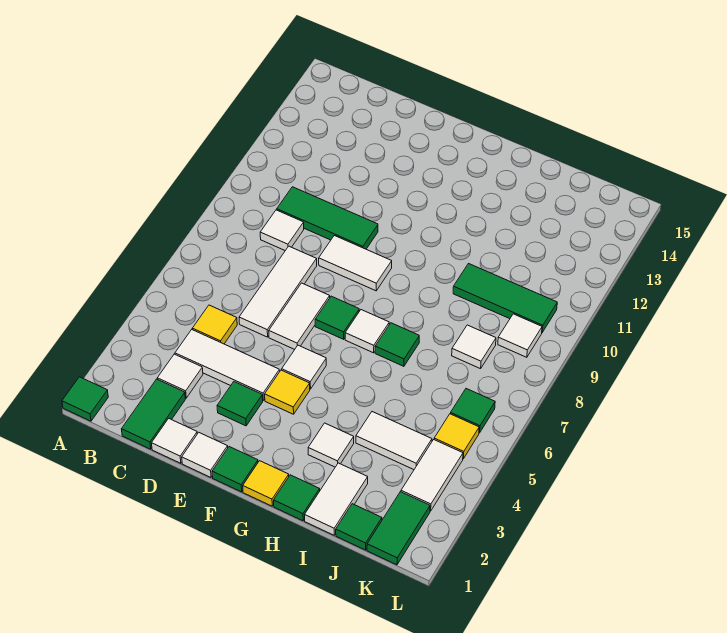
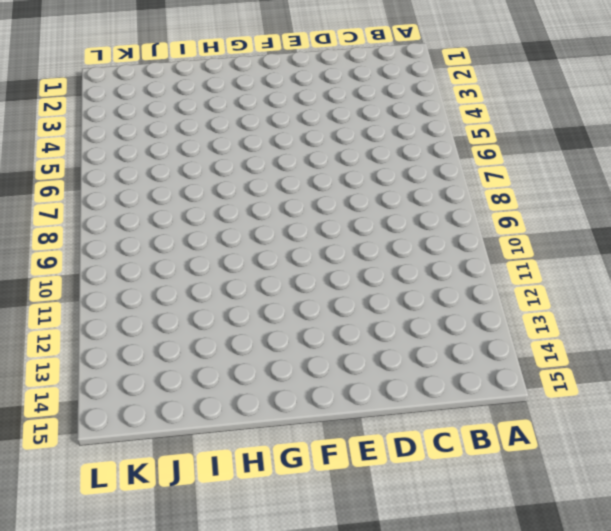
none -> green 1x1 tile [62,377,108,421]
none -> green 1x2 tile [122,379,185,449]
none -> white 1x1 tile [157,354,203,398]
none -> white 1x3 tile [175,330,280,400]

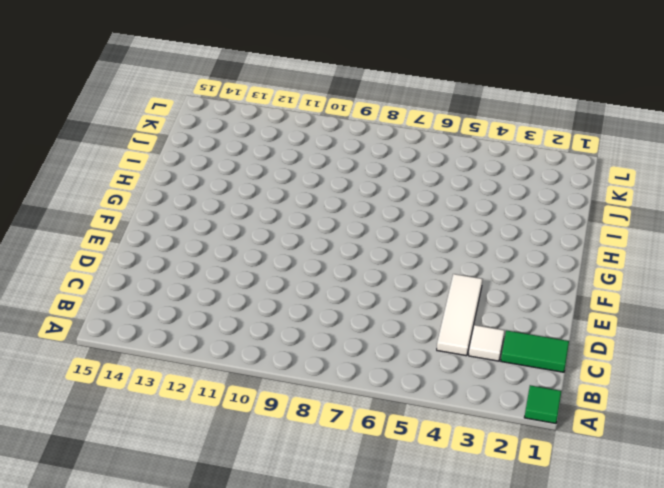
none -> yellow 1x1 tile [192,305,237,344]
none -> white 1x1 tile [260,210,304,251]
none -> green 1x3 tile [277,187,378,249]
none -> white 1x1 tile [152,418,197,463]

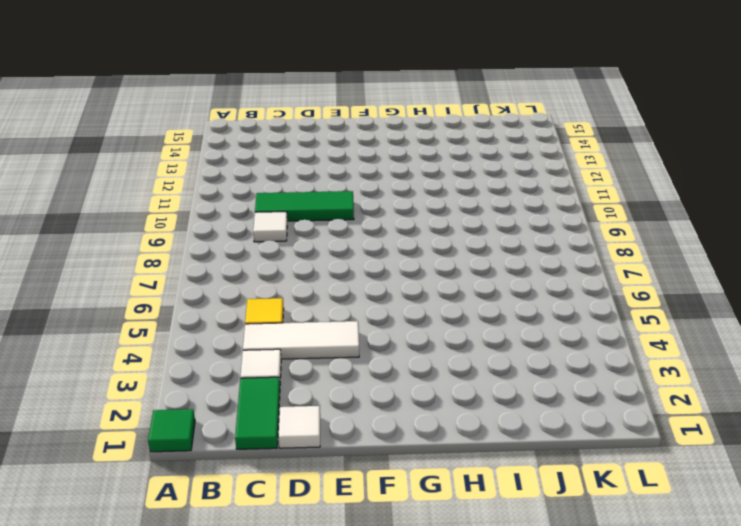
none -> white 1x3 tile [239,246,317,337]
none -> white 1x1 tile [182,433,228,477]
none -> green 1x1 tile [217,382,263,426]
none -> white 1x2 tile [269,283,330,349]

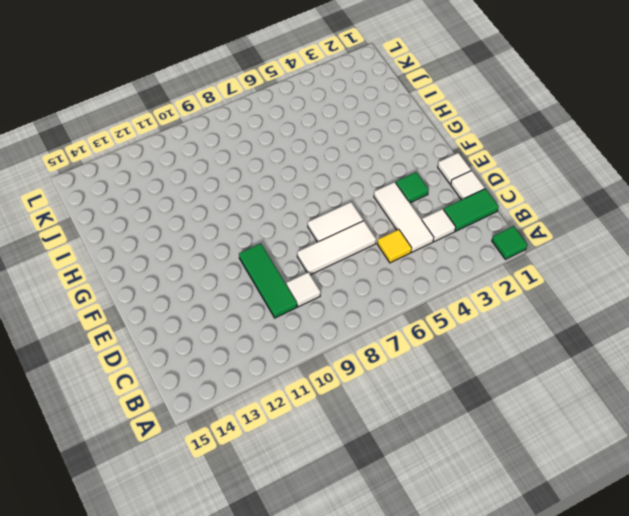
none -> white 1x2 tile [319,236,392,291]
none -> green 1x1 tile [212,447,258,492]
none -> yellow 1x1 tile [265,370,310,414]
none -> white 1x1 tile [282,345,326,389]

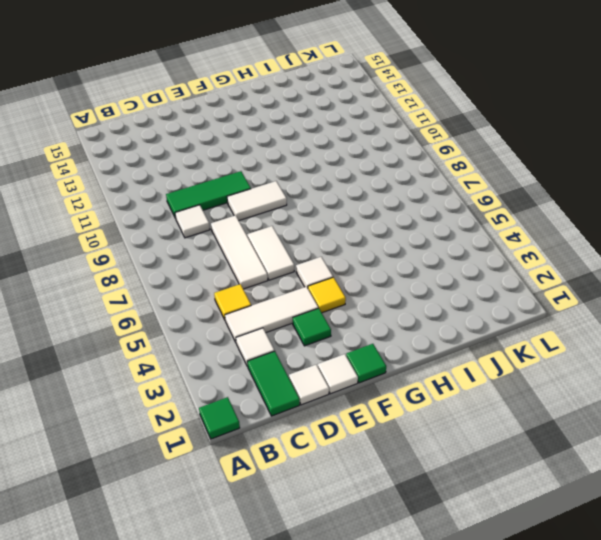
none -> green 1x1 tile [315,296,359,339]
none -> yellow 1x1 tile [243,461,289,506]
none -> white 1x1 tile [345,310,389,353]
none -> green 1x1 tile [274,475,320,521]

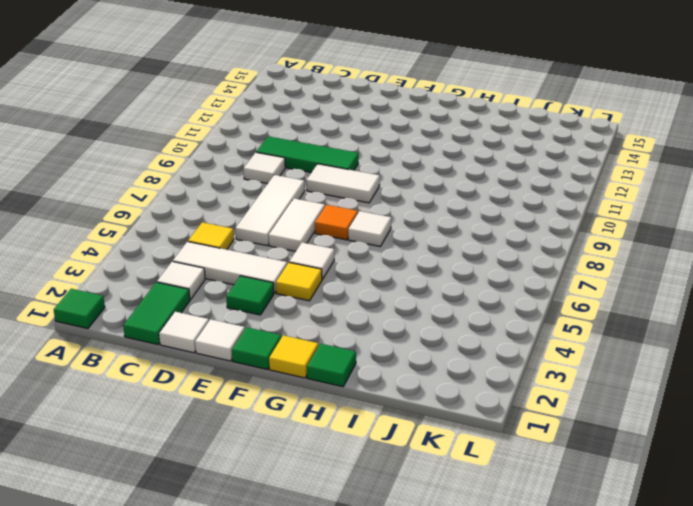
orange 1x1 tile [315,205,358,240] -> green 1x1 tile [315,296,359,339]
none -> white 1x1 tile [308,423,354,467]
none -> green 1x1 tile [375,323,419,366]
none -> white 1x2 tile [305,463,368,535]
none -> white 1x2 tile [356,412,432,470]

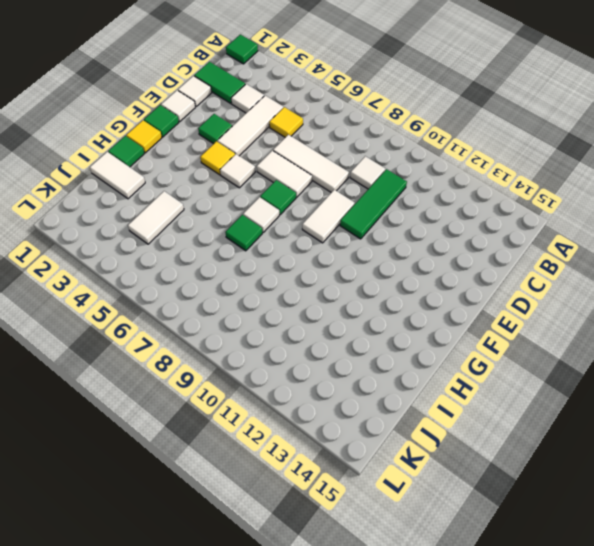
none -> white 1x1 tile [308,423,354,467]
none -> green 1x3 tile [453,264,557,332]
none -> green 1x1 tile [336,504,382,550]
none -> white 1x1 tile [452,325,496,369]

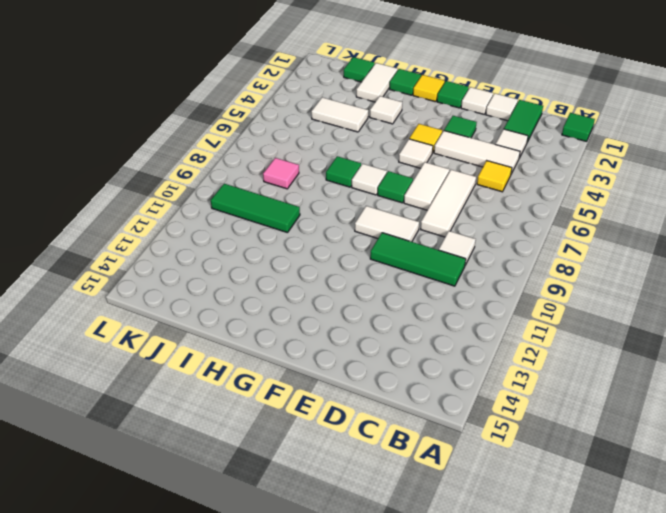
pink 1x1 tile [263,158,299,189] -> white 1x1 tile [452,325,496,369]
none -> green 1x2 tile [367,492,430,565]
none -> white 1x2 tile [401,440,463,511]
none -> yellow 1x1 tile [434,414,479,459]
none -> green 1x1 tile [451,389,495,433]

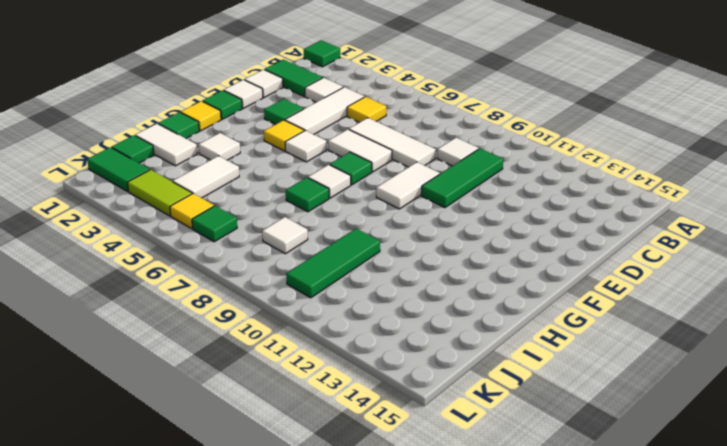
lime 1x2 tile [127,170,192,216] -> white 1x2 tile [401,440,463,511]
none -> white 1x1 tile [498,314,542,357]

